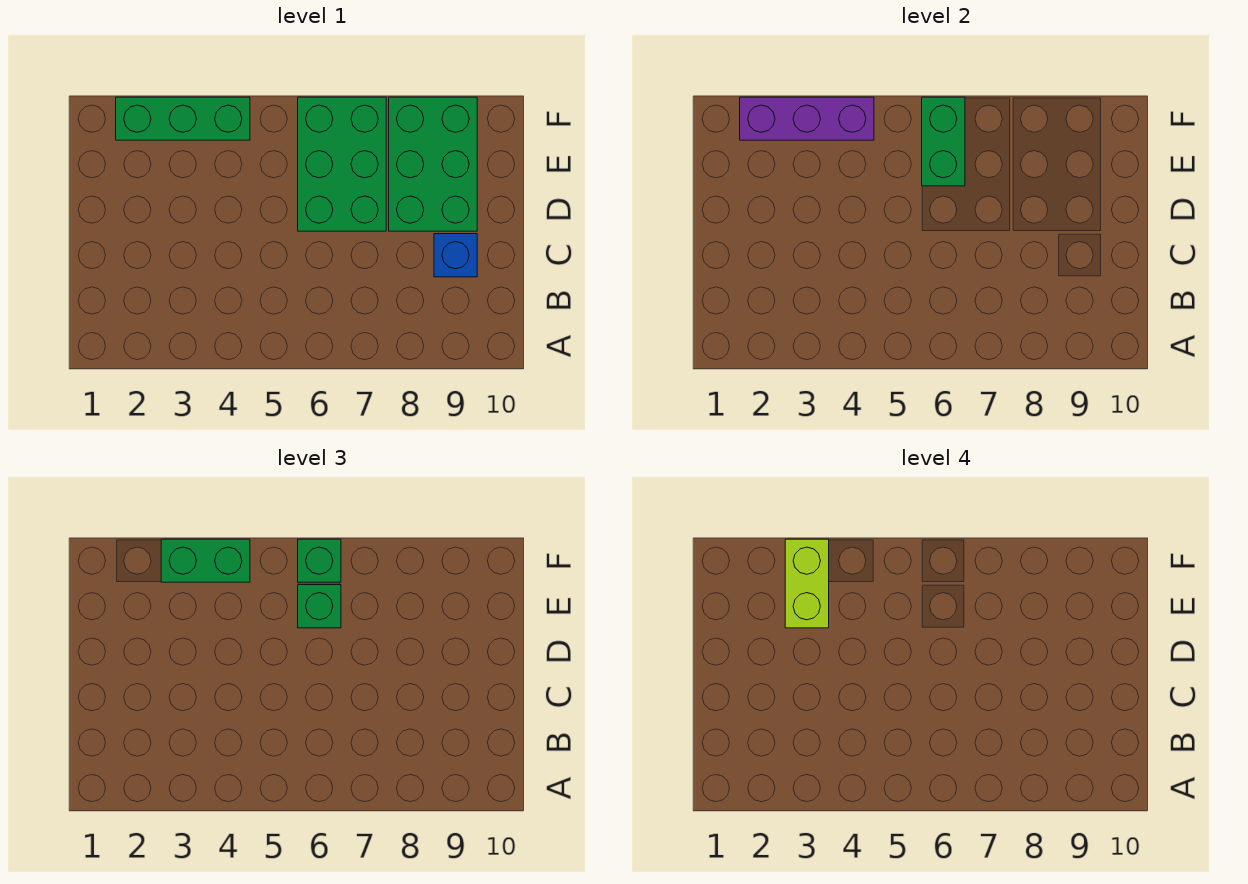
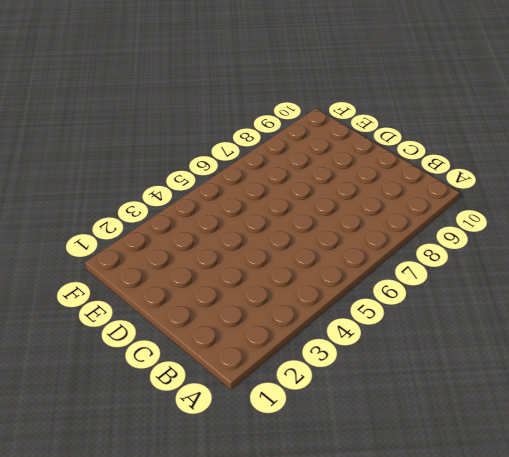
none -> blue 1x1 brick [434,234,477,277]
none -> green 2x3 brick [298,97,386,231]

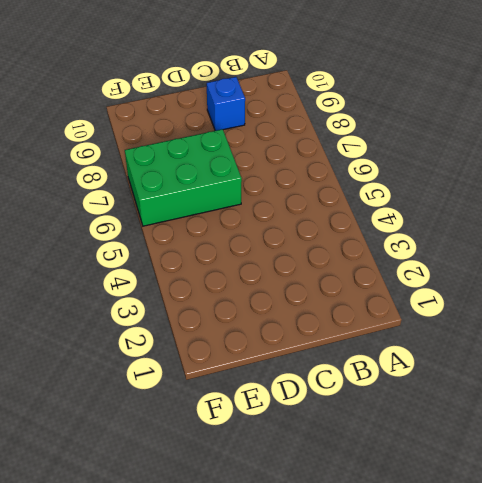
none -> green 2x3 brick [389,97,477,231]
none -> green 1x3 brick [116,97,250,140]

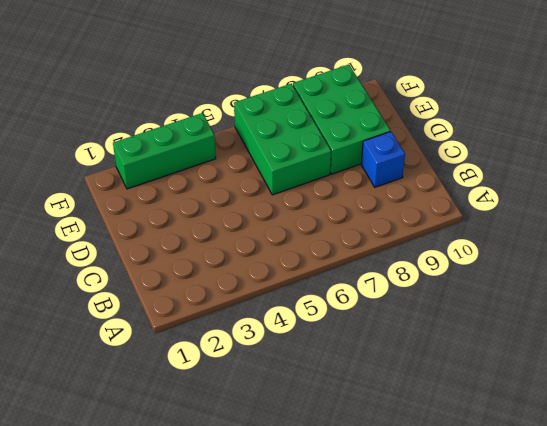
none -> green 1x2 brick [922,97,965,186]
none -> purple 1x3 brick [740,97,874,140]

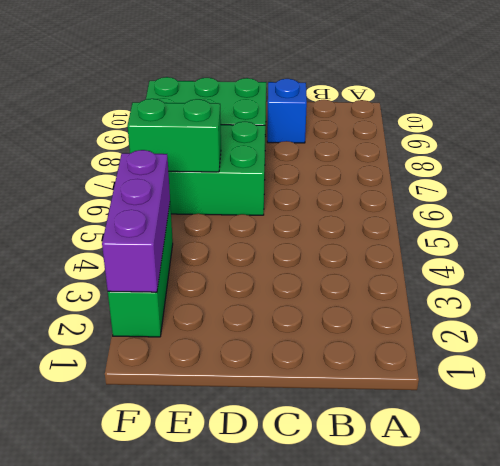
none -> green 1x1 brick [298,585,341,628]
none -> green 1x2 brick [161,539,250,582]

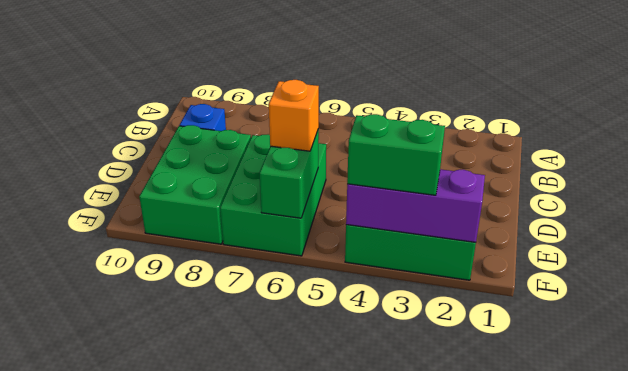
orange 1x1 brick [269,80,319,151] -> green 1x1 brick [298,585,341,628]
none -> green 1x1 brick [298,539,341,582]
none -> lime 1x2 brick [785,539,829,628]

